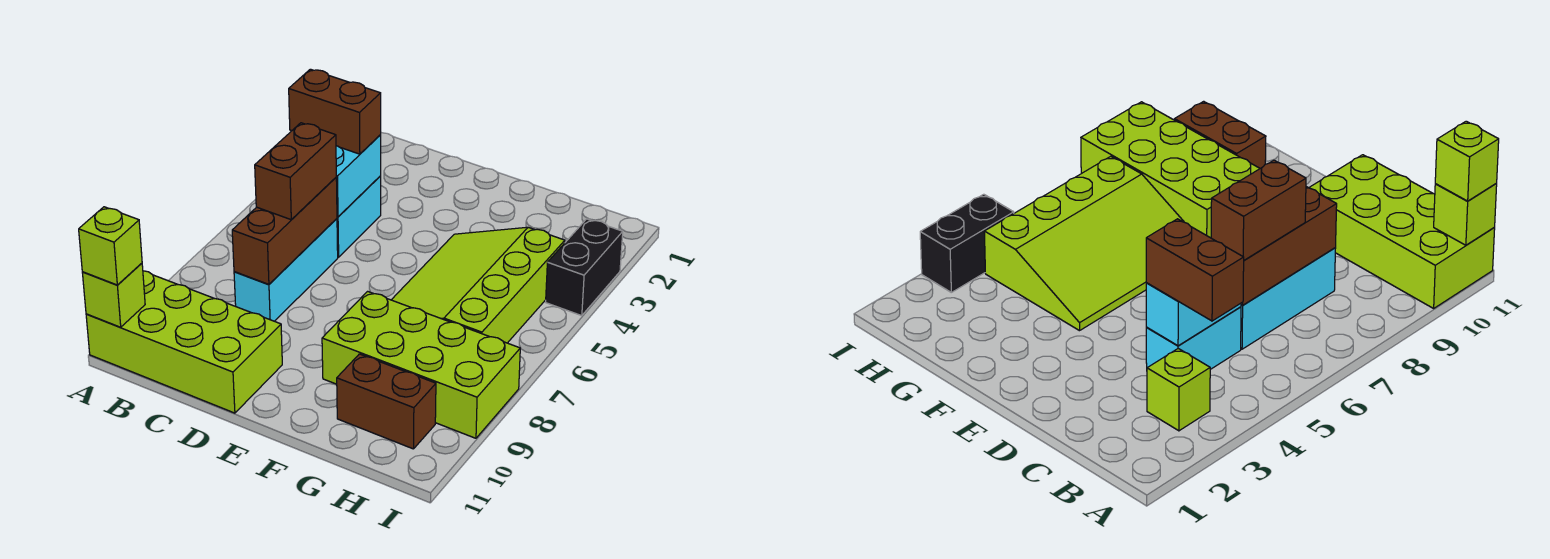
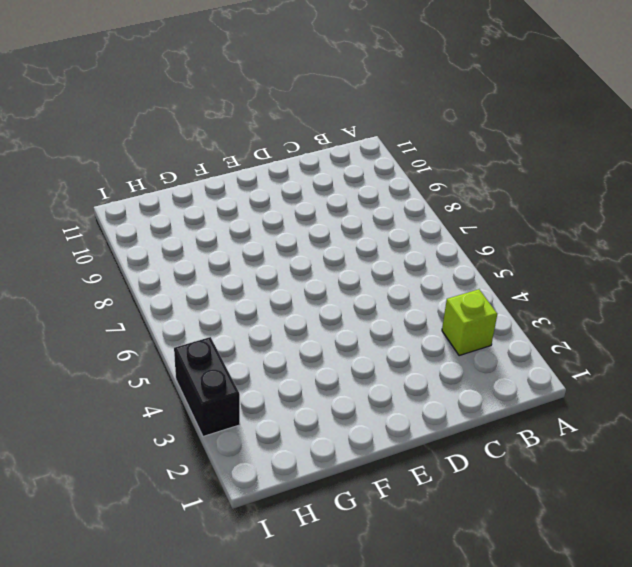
none -> lime 2x4 brick [86,271,282,413]
none -> cyan 1x2 brick [337,176,381,257]
none -> cyan 1x3 brick [234,219,338,321]

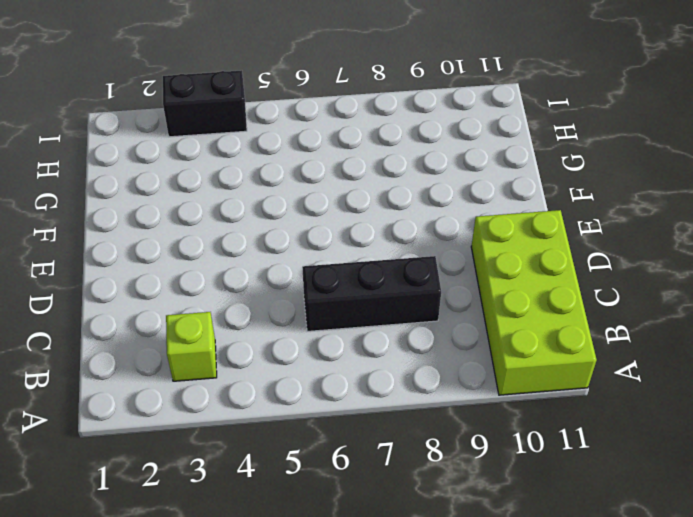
black 1x3 brick [302,256,441,331] -> cyan 1x3 brick [234,219,338,321]
none -> cyan 1x2 brick [337,176,381,257]
none -> lime 3x4 slope [392,227,565,343]
none -> lime 2x4 brick [322,291,520,438]

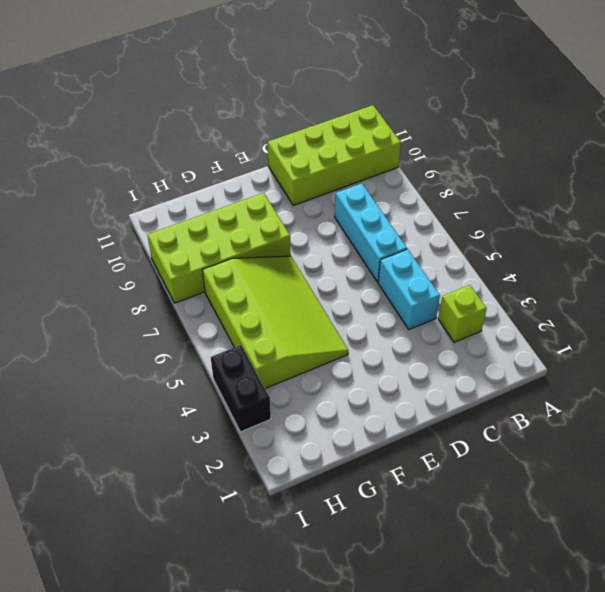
none -> brown 1x2 brick [337,354,436,449]
none -> lime 1x1 brick [82,263,145,327]
none -> cyan 1x2 brick [336,135,381,217]

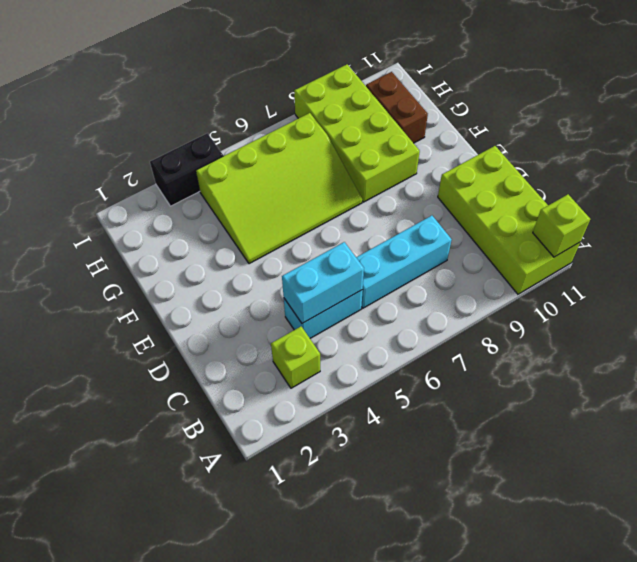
none -> brown 1x3 brick [232,178,337,285]
none -> lime 1x1 brick [79,207,142,285]
none -> brown 1x2 brick [289,69,381,154]

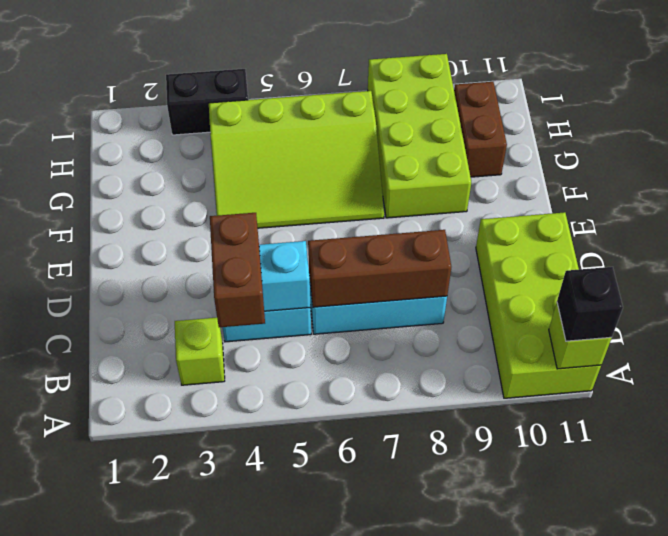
black 1x1 brick [557,267,623,341] -> lime 1x1 brick [79,207,142,285]
none -> brown 1x2 brick [255,123,336,220]

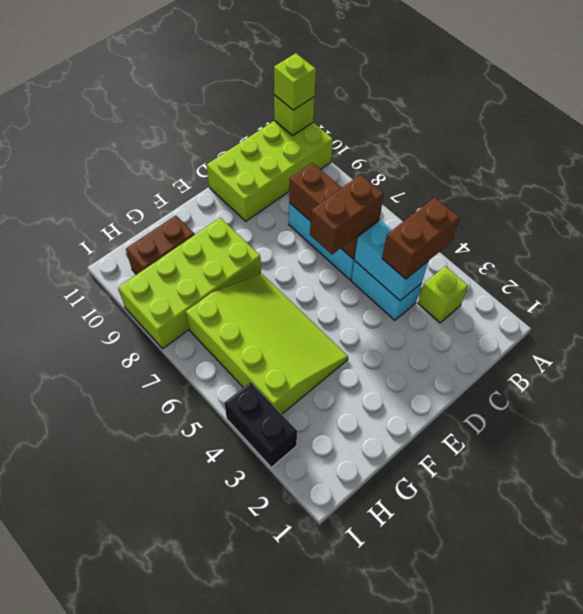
brown 1x2 brick [310,175,384,255] -> brown 1x2 brick turned to [255,123,336,220]

